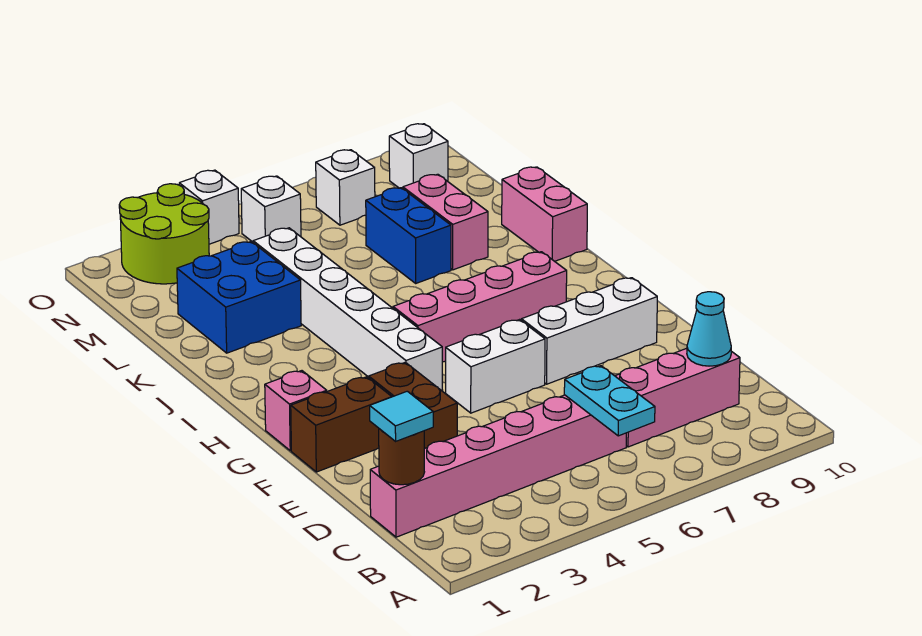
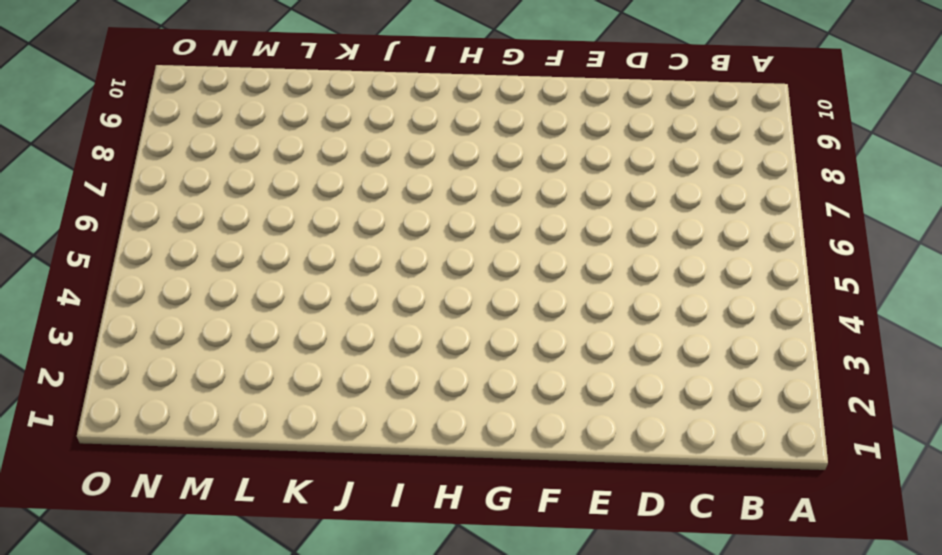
none -> pink 1x6 brick [370,395,626,537]
none -> pink 1x3 brick [615,348,740,447]
none -> brown 1x2 brick [369,362,457,449]

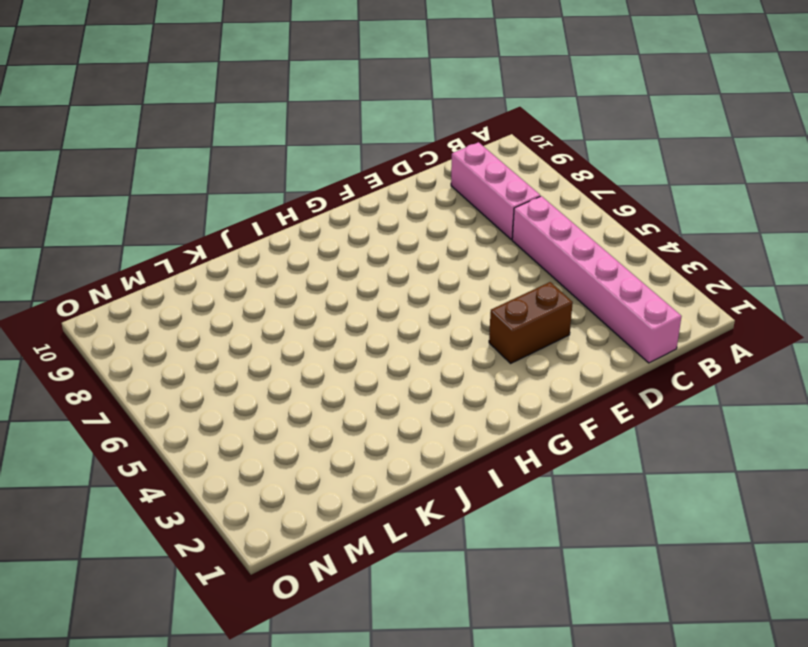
none -> brown 1x2 brick [291,377,392,472]
none -> white 1x2 brick [446,320,545,413]
none -> white 1x3 brick [521,278,657,384]

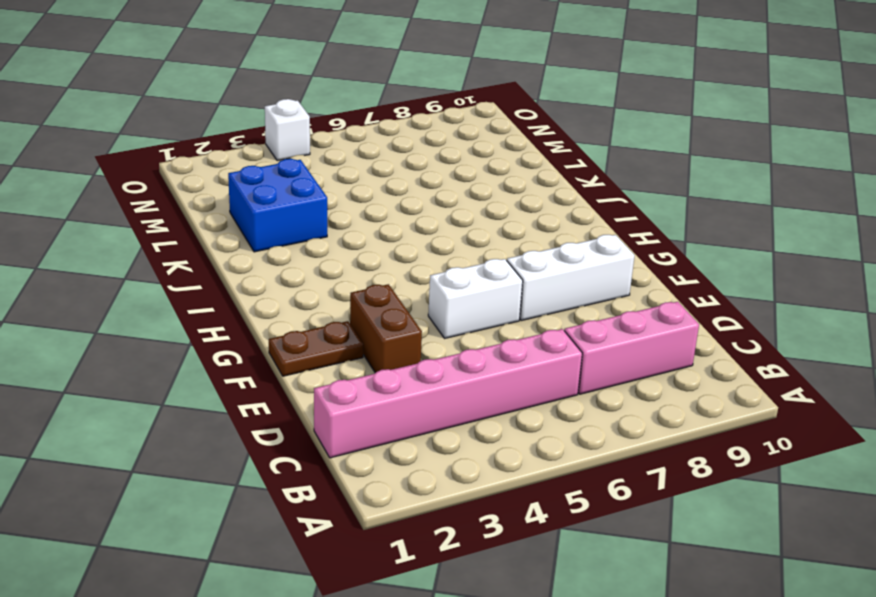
brown 1x2 plate [269,321,363,376] -> brown 1x2 brick [291,377,392,472]
none -> pink 1x1 brick [265,371,327,451]
none -> white 1x6 brick [253,228,443,391]
none -> pink 1x4 brick [393,252,567,362]

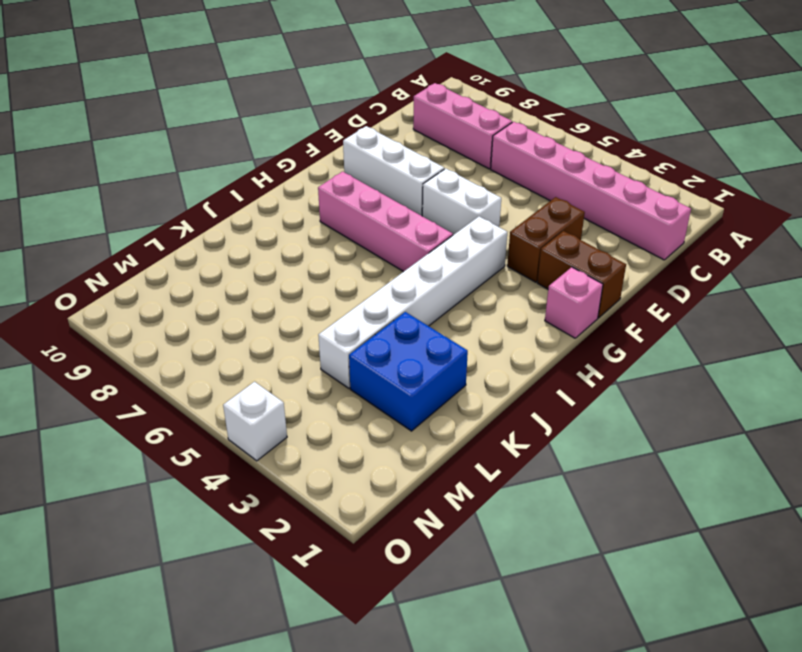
none -> pink 1x2 brick [502,167,587,261]
none -> blue 1x2 brick [366,188,451,283]
none -> pink 1x2 brick [403,174,488,270]

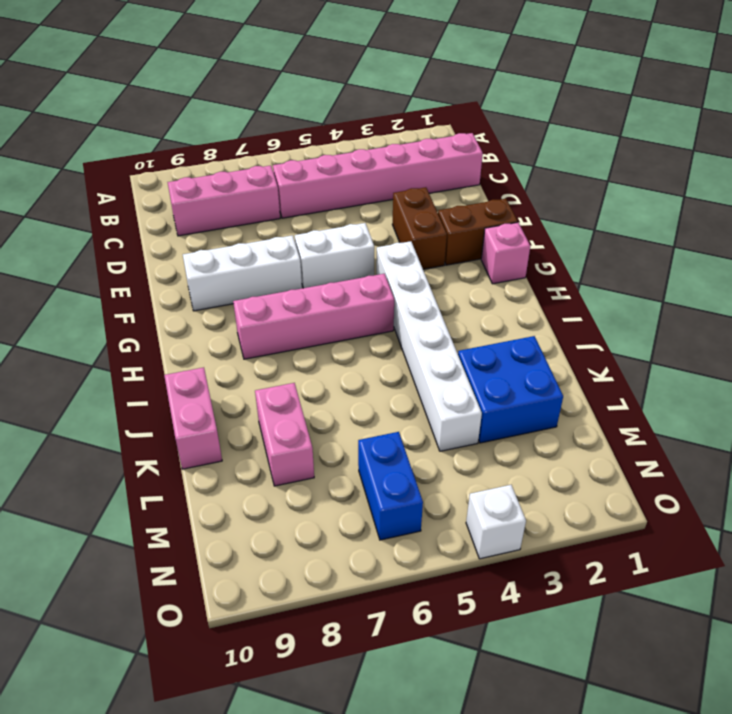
blue 1x2 brick [358,432,423,540] -> blue 1x2 brick moved to [366,188,451,283]
none -> lime 2x2 round brick [119,184,209,284]
none -> white 1x1 brick [241,176,301,242]
none -> white 1x1 brick [316,150,375,225]

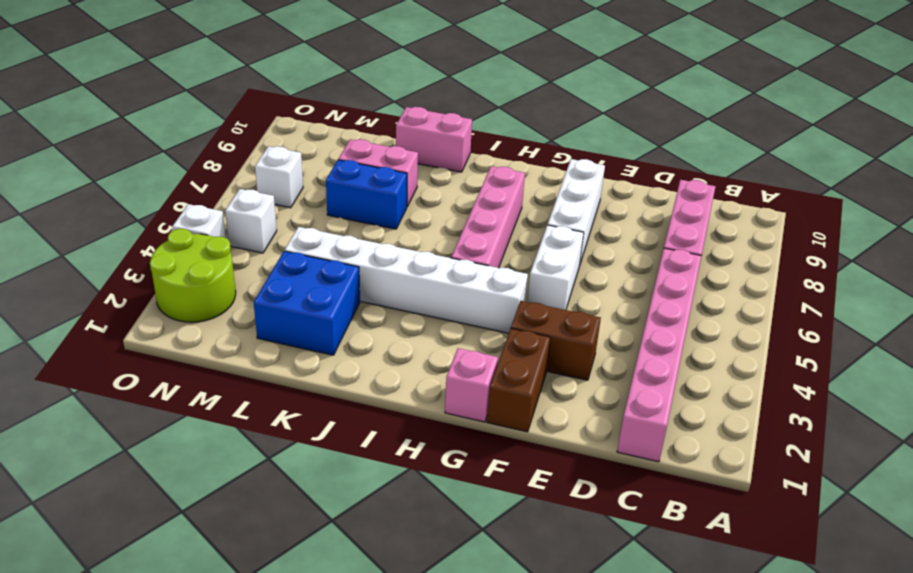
none -> white 1x1 brick [389,124,448,189]
none -> cyan 1x2 plate [564,366,655,436]
none -> brown 1x1 round brick [379,429,424,485]

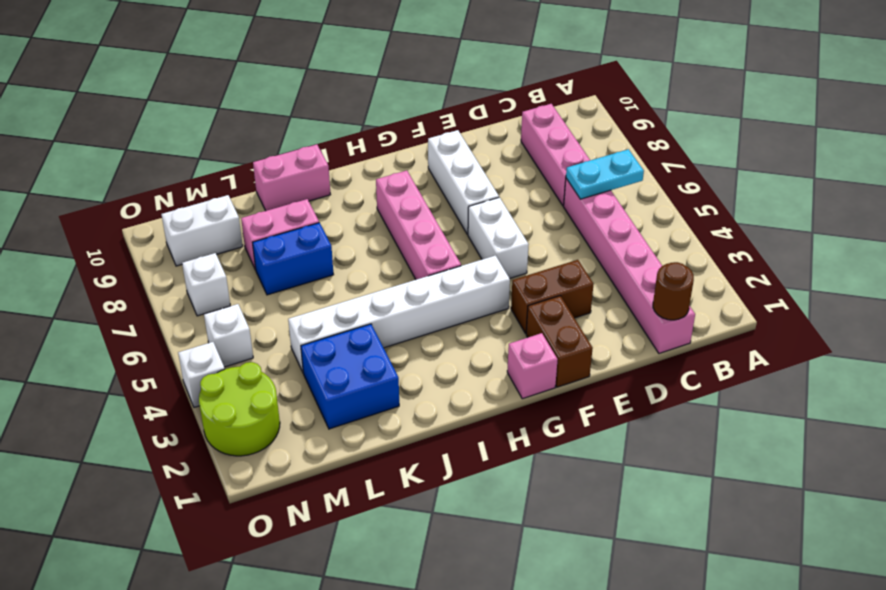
white 1x2 brick [161,195,243,266] -> white 1x1 brick [389,124,448,189]
none -> cyan 1x1 cone [687,292,731,366]
none -> cyan 1x1 tile [370,391,433,441]

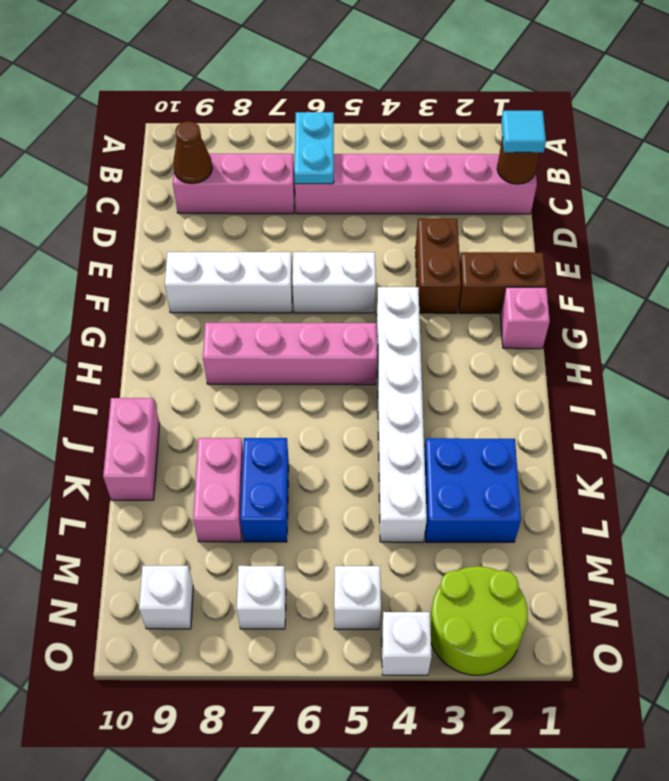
brown 1x1 cone [173,121,212,183] -> cyan 1x1 cone [687,292,731,366]

